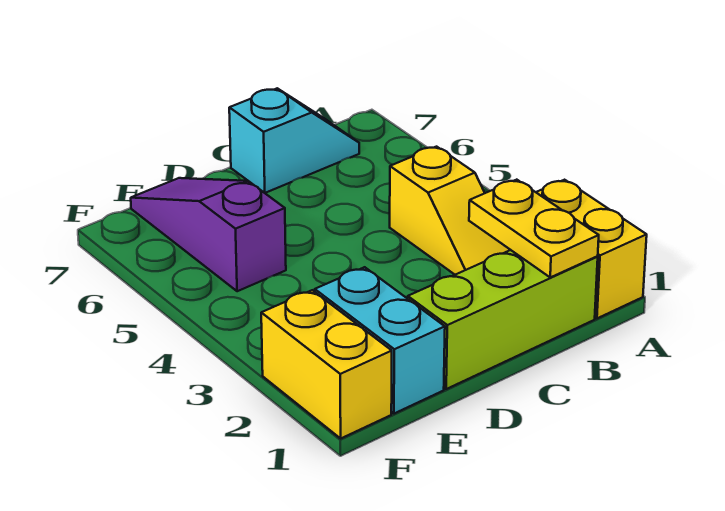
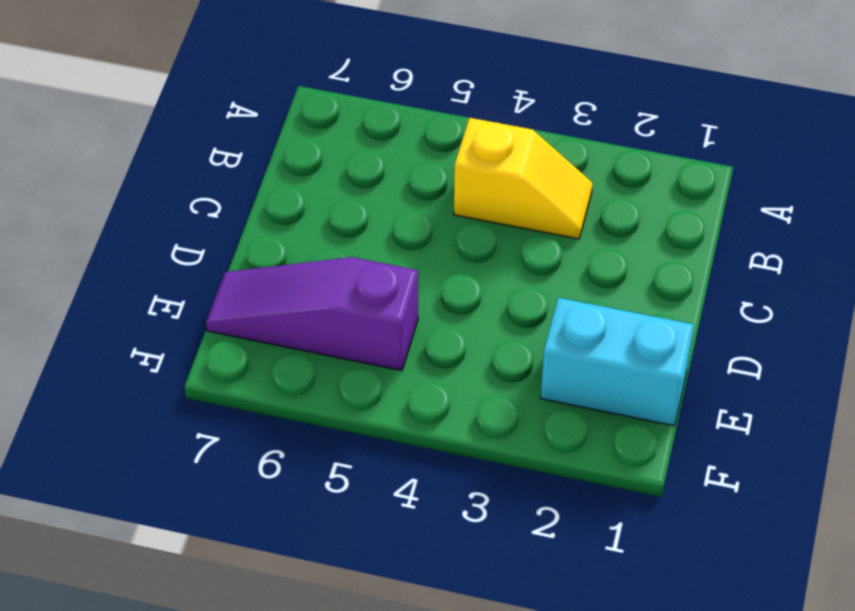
none -> yellow 1x2 brick [536,180,647,318]
none -> lime 1x3 brick [408,250,598,389]

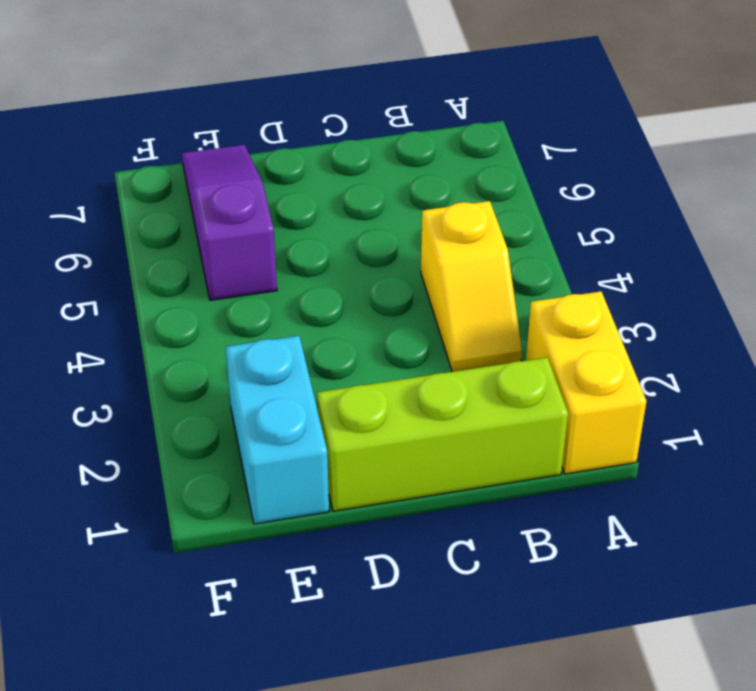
none -> cyan 1x2 slope [229,88,359,193]
none -> yellow 1x2 brick [261,290,392,438]

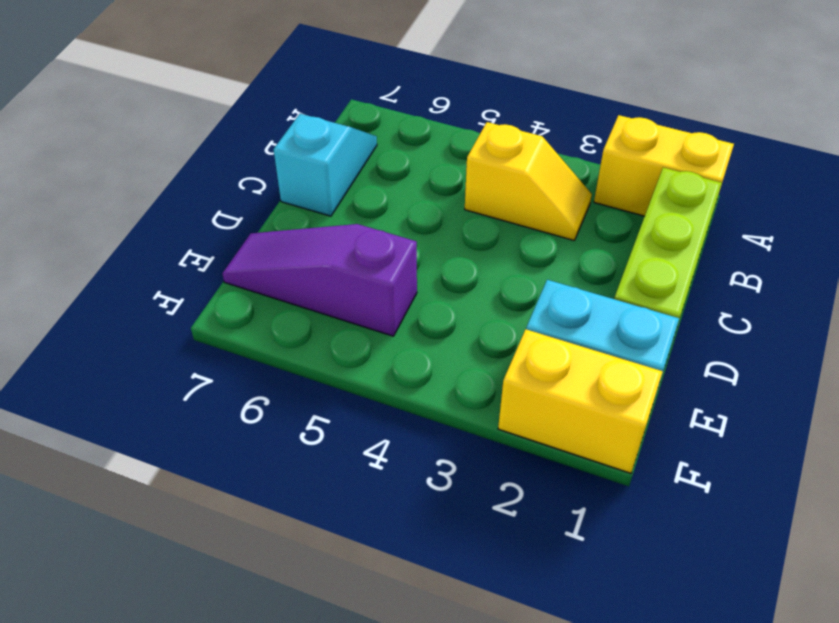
none -> yellow 1x2 plate [469,180,599,277]

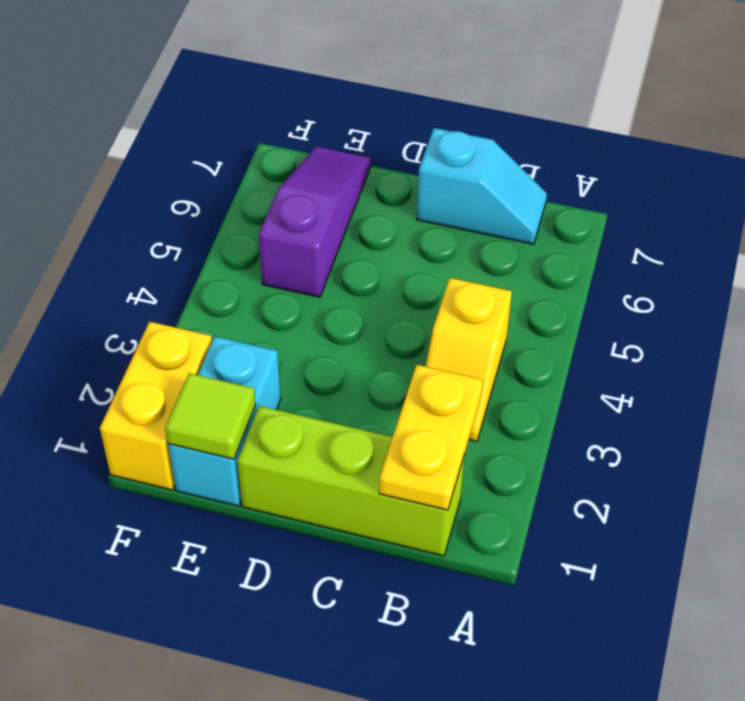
lime 1x1 tile [165,373,256,459] -> none
none -> yellow 1x2 brick [536,180,647,318]

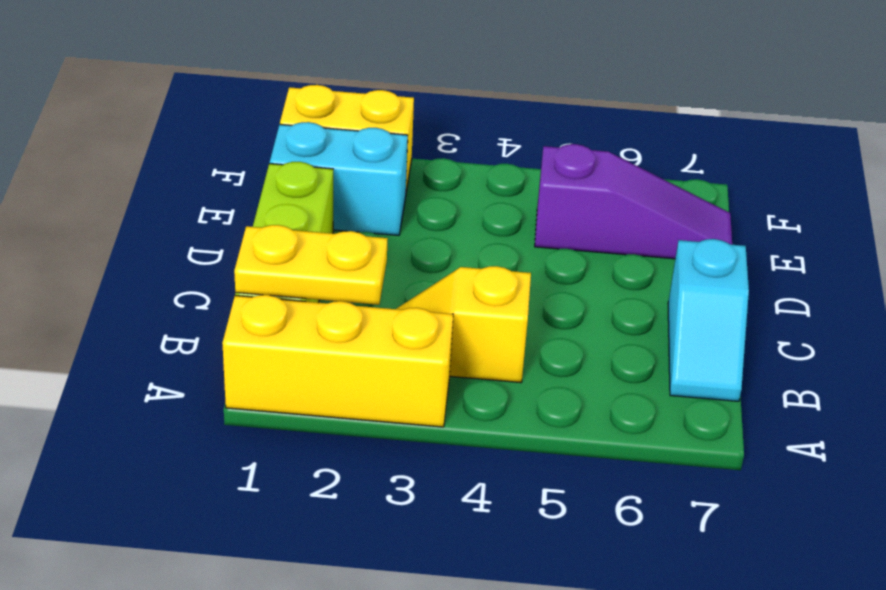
yellow 1x3 brick [222,295,453,427] -> yellow 1x2 brick [536,180,647,318]

